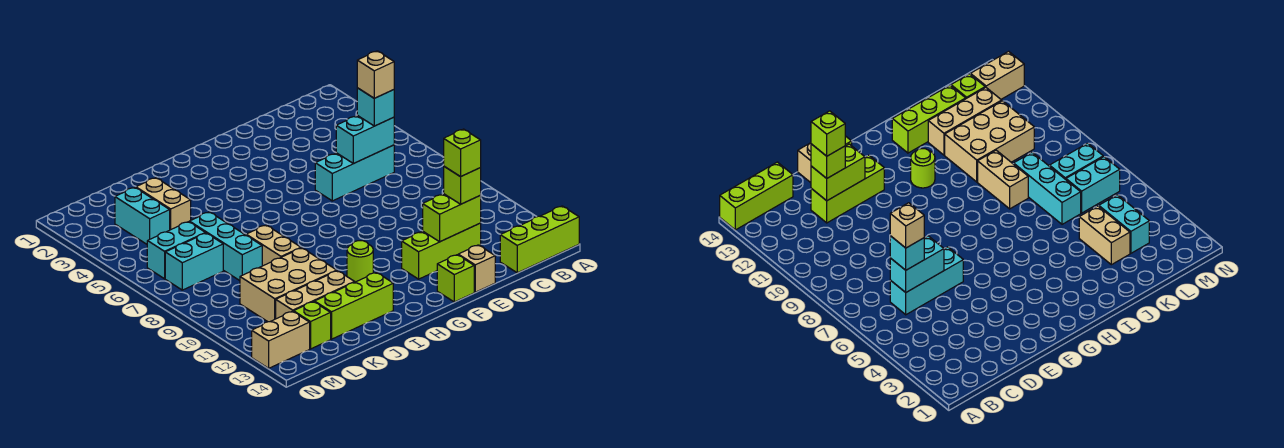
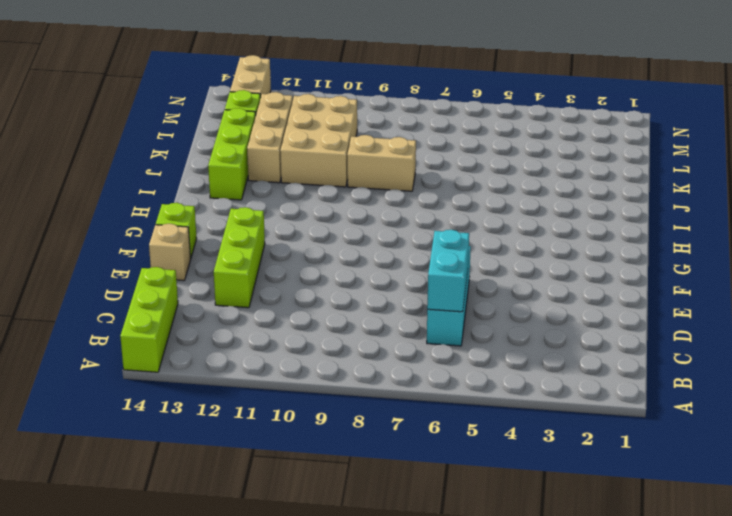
none -> lime 1x1 round brick [347,241,373,282]
none -> tan 1x2 brick [136,178,191,230]
none -> cyan 1x3 brick [189,212,262,281]

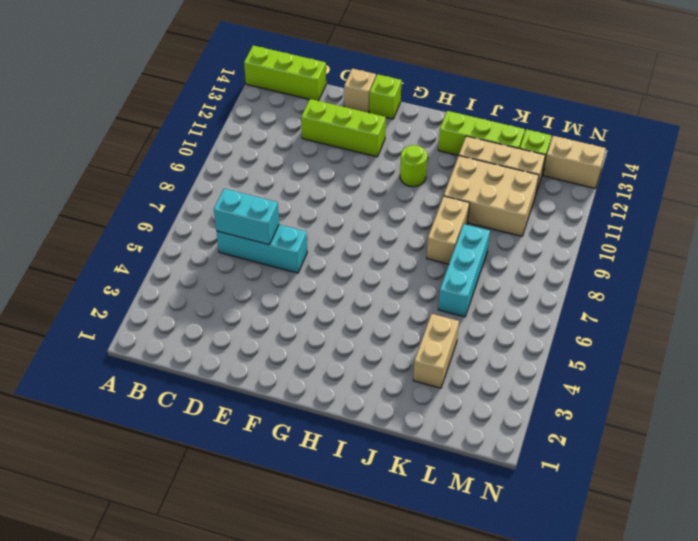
none -> cyan 1x2 brick [115,187,170,244]
none -> cyan 1x2 brick [147,222,205,279]
none -> cyan 1x2 brick [165,233,223,290]

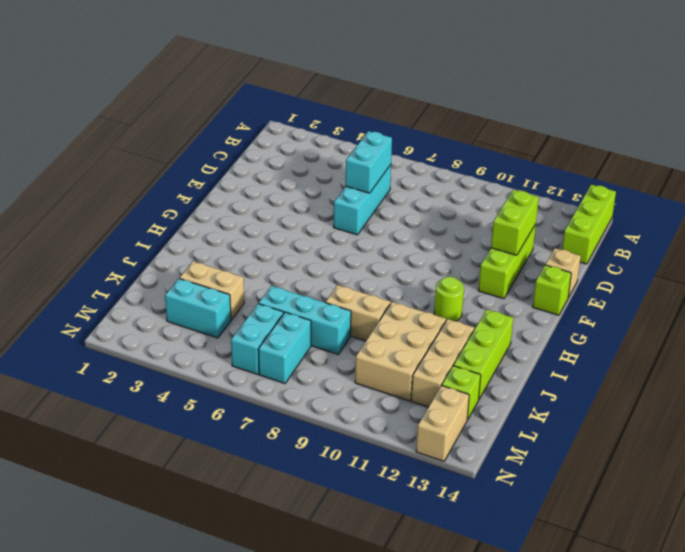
none -> cyan 1x1 brick [357,88,394,126]
none -> lime 1x1 brick [444,167,481,204]
none -> tan 1x1 brick [357,51,394,98]

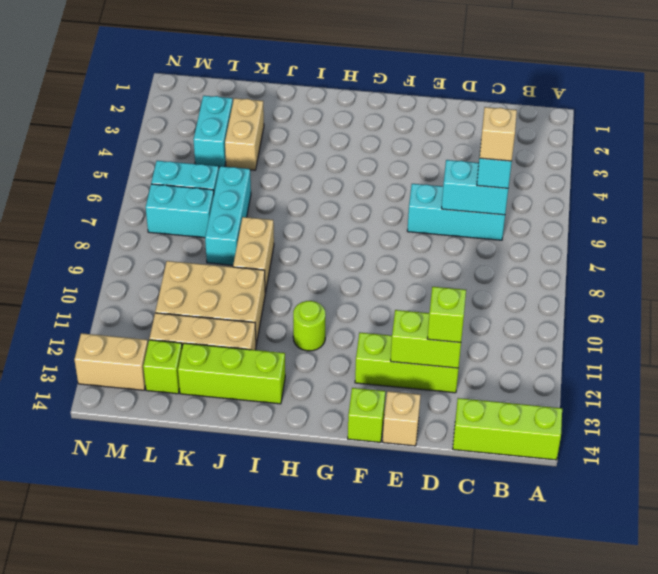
none -> lime 1x1 brick [444,129,481,177]

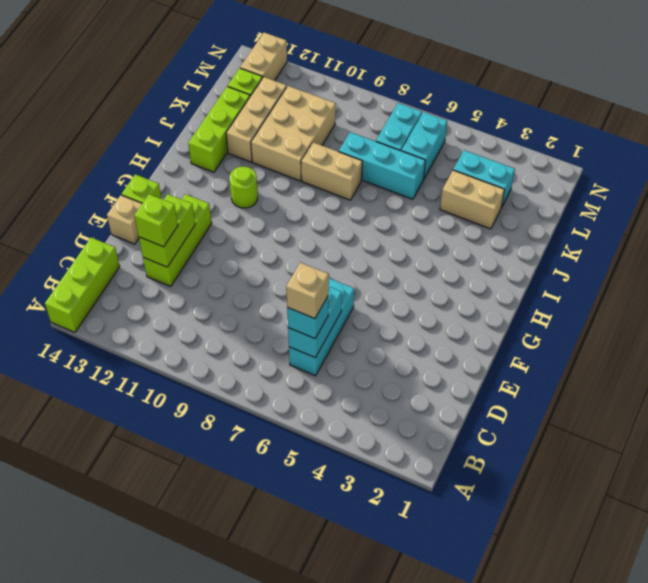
none -> lime 1x1 brick [444,129,481,177]

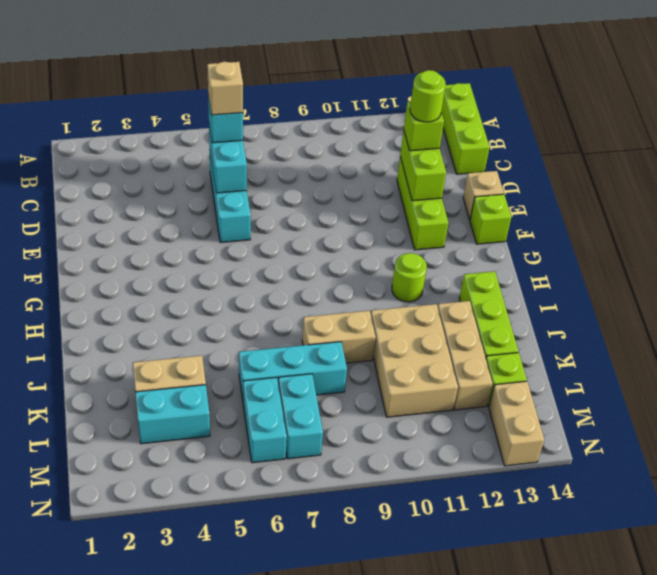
lime 1x1 round brick [410,70,446,122] -> lime 1x1 brick [444,129,481,177]

